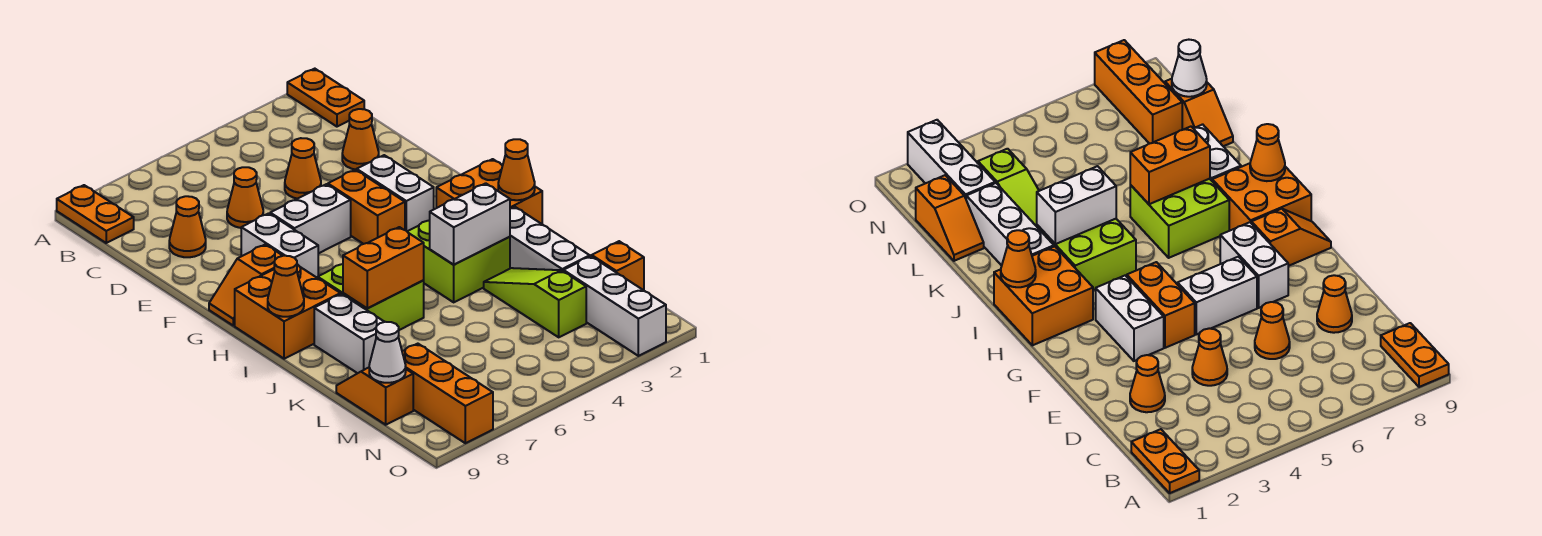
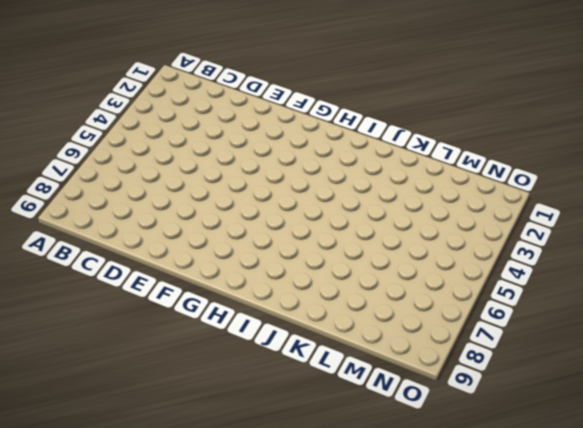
none -> orange 1x2 plate [287,69,364,127]
none -> orange 1x2 plate [57,185,134,243]
none -> orange 1x1 cone [342,109,379,170]

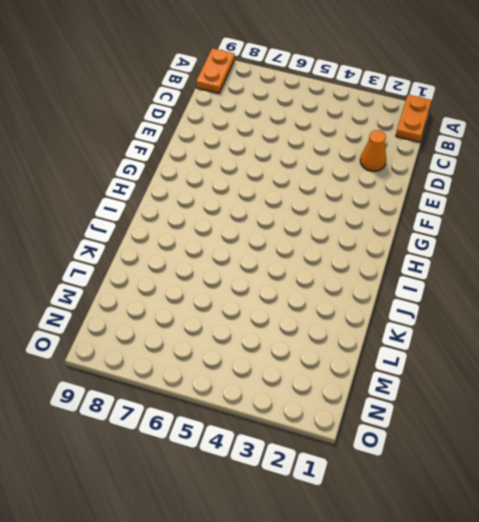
none -> orange 1x1 cone [285,138,321,199]
none -> orange 1x1 cone [227,167,263,228]
none -> orange 1x1 cone [169,196,206,257]

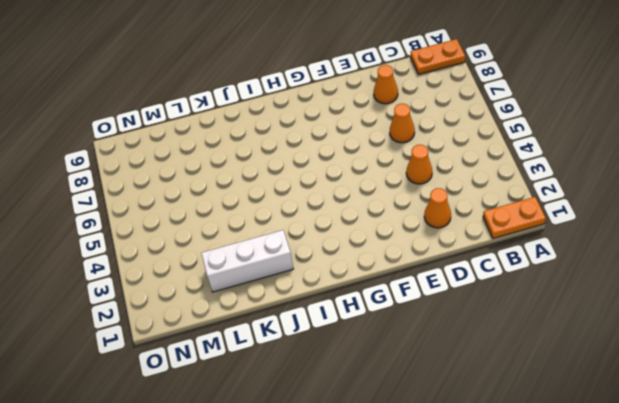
none -> white 1x2 brick [357,155,434,231]
none -> orange 1x2 brick [328,170,405,244]
none -> white 1x2 brick [270,184,351,254]

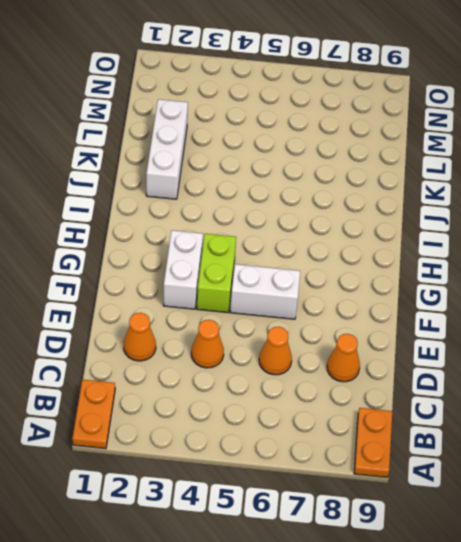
lime 1x2 brick [197,234,236,313] -> orange 1x2 brick [328,170,405,244]
none -> white 1x2 brick [241,213,318,278]
none -> orange 1x2 slope [209,244,283,326]
none -> orange 2x2 brick [436,159,542,224]

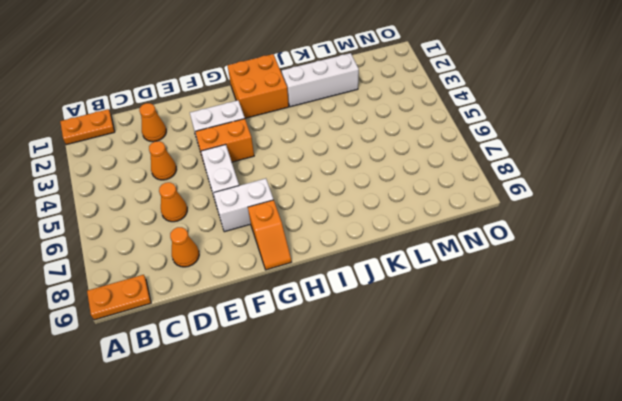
none -> orange 2x2 brick [235,264,340,359]
none -> lime 2x2 brick [407,221,510,302]
none -> lime 2x2 brick [318,264,424,330]

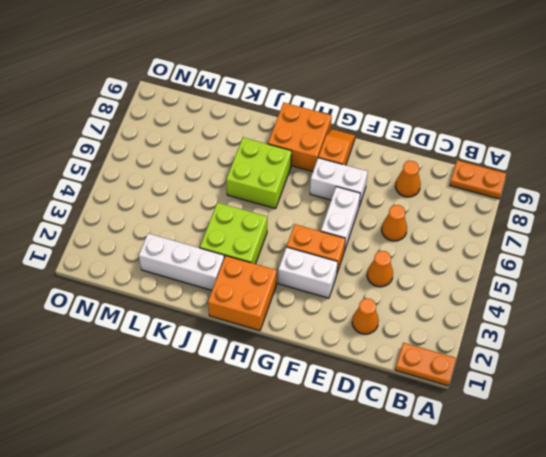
none -> white 1x2 brick [314,294,384,373]
none -> lime 1x3 slope [484,268,586,337]
none -> orange 1x2 slope [591,241,644,290]

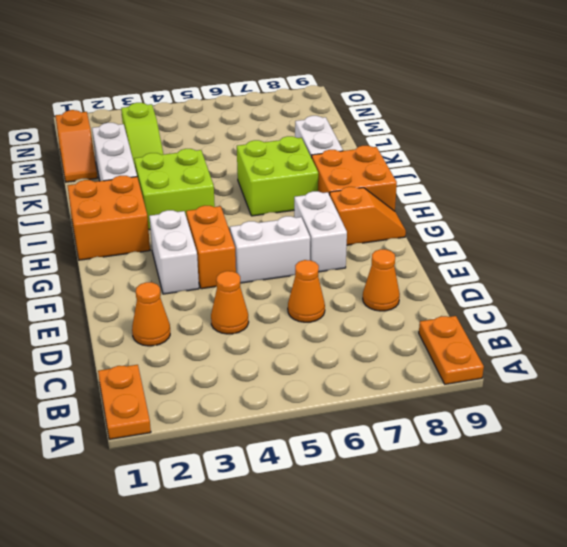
none -> orange 1x2 slope [336,368,413,425]
none -> white 1x3 brick [563,256,666,356]
none -> orange 1x3 brick [402,344,493,443]

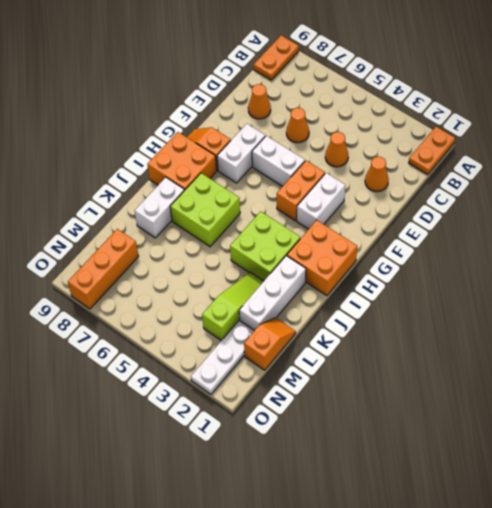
white 1x3 plate [191,321,254,394] -> white 1x3 brick [563,256,666,356]
none -> orange 1x2 slope [336,368,413,425]
none -> orange 1x1 cone [498,139,535,200]
none -> orange 1x1 cone [268,256,304,317]

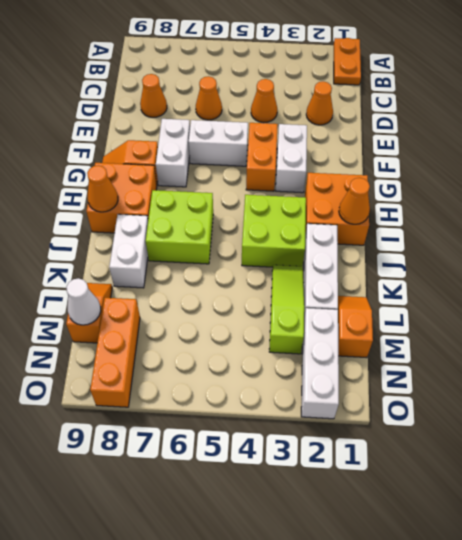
none -> orange 1x2 plate [57,185,134,243]
none -> white 1x2 brick [429,183,510,264]
none -> orange 1x2 brick [343,227,424,308]

